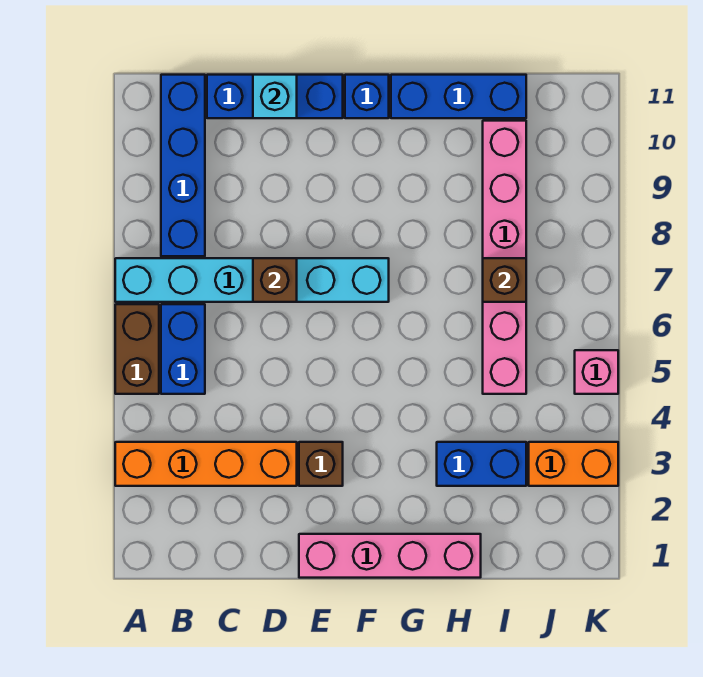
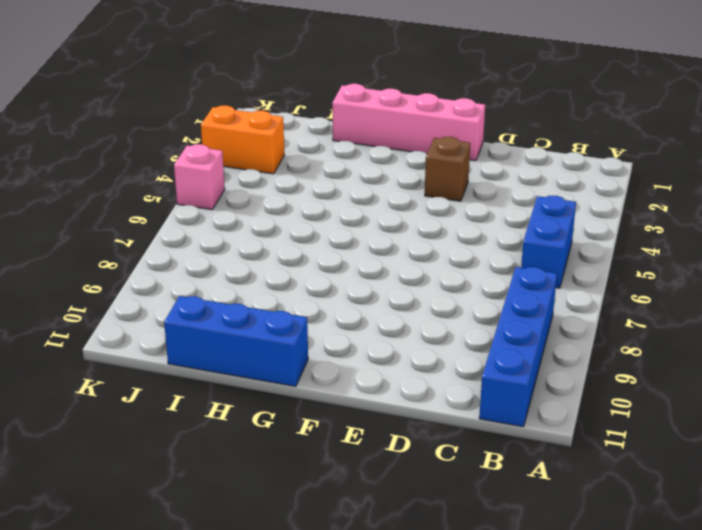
none -> orange 1x4 brick [115,442,297,486]
none -> brown 1x2 brick [115,304,159,394]
none -> cyan 1x6 brick [115,258,389,302]

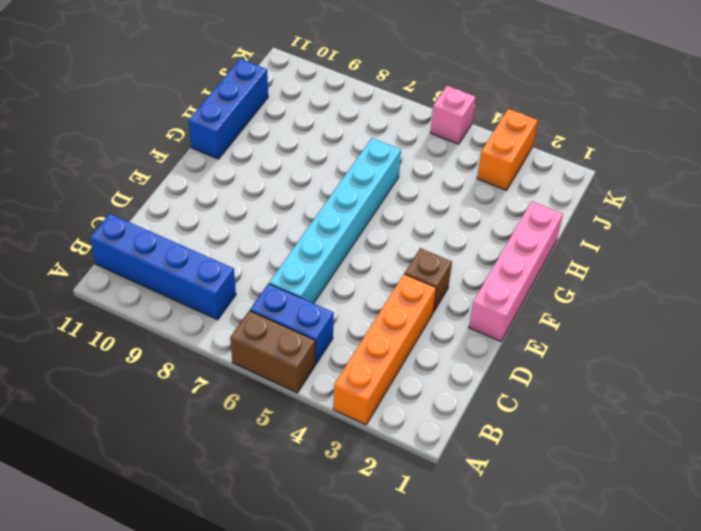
cyan 1x6 brick [269,138,401,303] -> cyan 1x6 brick moved to [115,258,389,302]
none -> blue 1x3 brick [207,75,343,118]
none -> blue 1x1 brick [345,75,389,118]
none -> blue 1x2 brick [437,442,526,486]

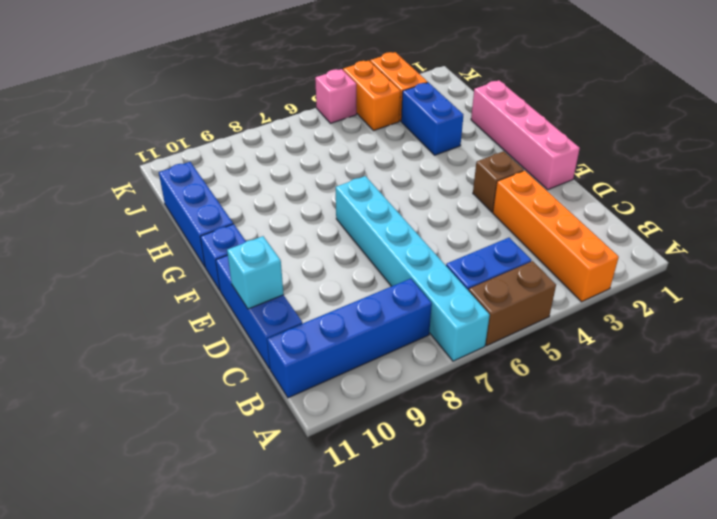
orange 1x2 brick [343,61,400,131] -> none
none -> pink 1x6 brick [483,121,526,394]
none -> brown 1x1 brick [253,258,297,302]
none -> brown 1x1 brick [483,258,526,302]

